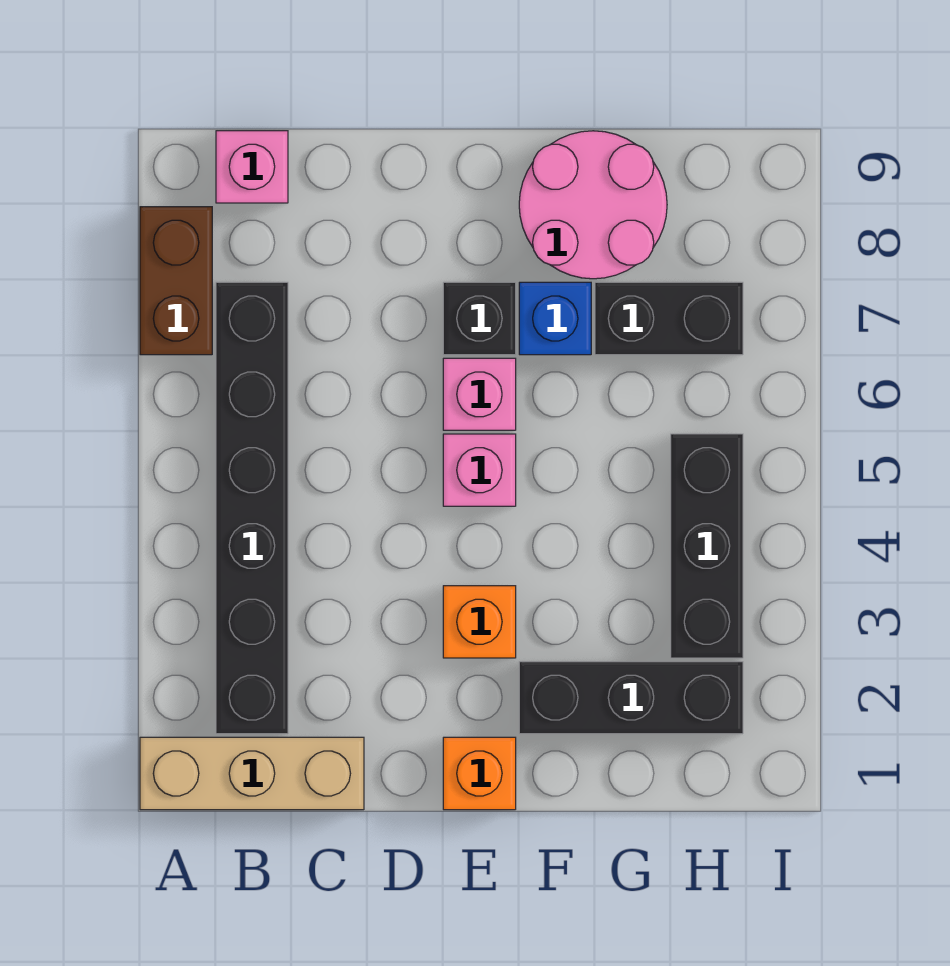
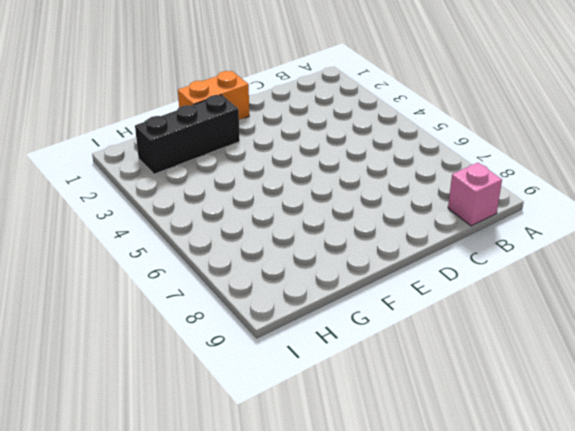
orange 1x2 brick [178,71,249,120] -> orange 1x1 brick [443,737,516,810]
none -> tan 1x3 brick [140,737,364,810]
none -> brown 1x2 brick [140,207,212,355]
none -> black 1x6 brick [216,282,288,734]

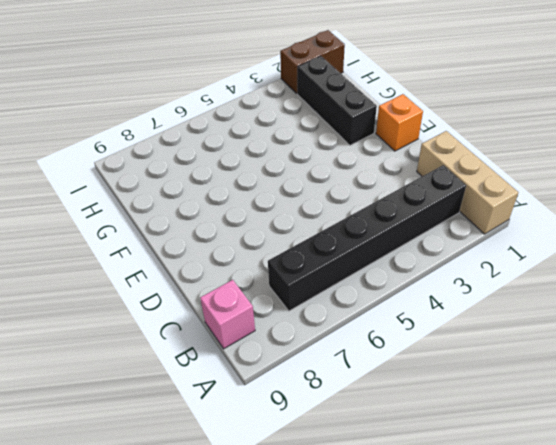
brown 1x2 brick [280,30,345,93] -> brown 1x2 brick moved to [140,207,212,355]
none -> orange 1x1 brick [443,586,516,658]
none -> pink 1x1 brick [443,434,516,506]
none -> pink 1x1 brick [443,358,516,430]

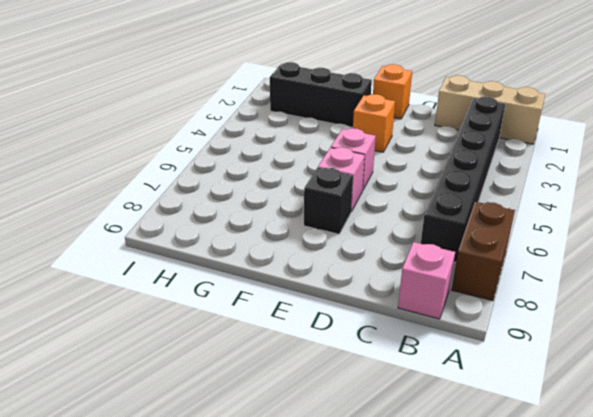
none -> blue 1x1 brick [519,282,591,355]
none -> pink 2x2 round brick [519,131,667,279]
none -> black 1x2 brick [595,282,743,355]

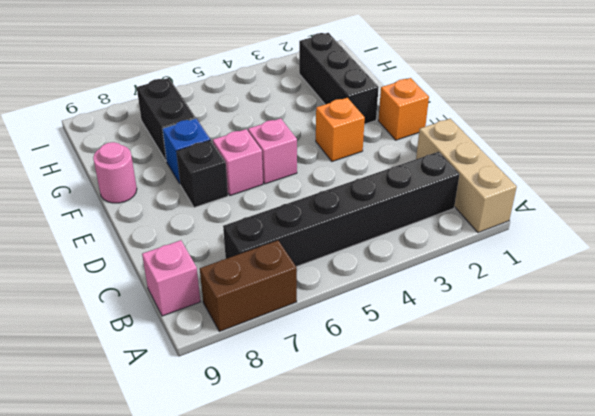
pink 1x1 round brick [93,142,137,203] -> pink 2x2 round brick [519,131,667,279]
none -> black 1x3 brick [671,434,743,658]

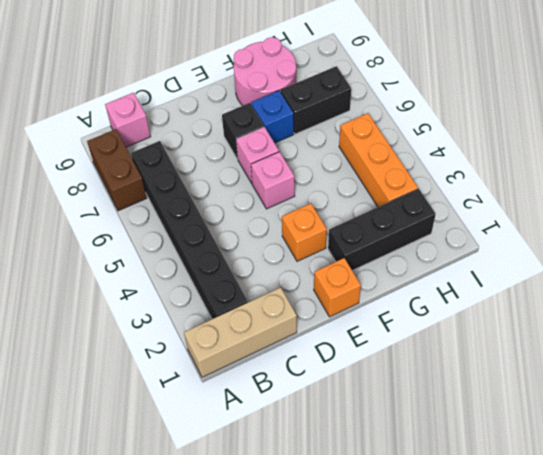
orange 1x3 brick [339,113,418,207] -> black 1x3 brick [671,434,743,658]

